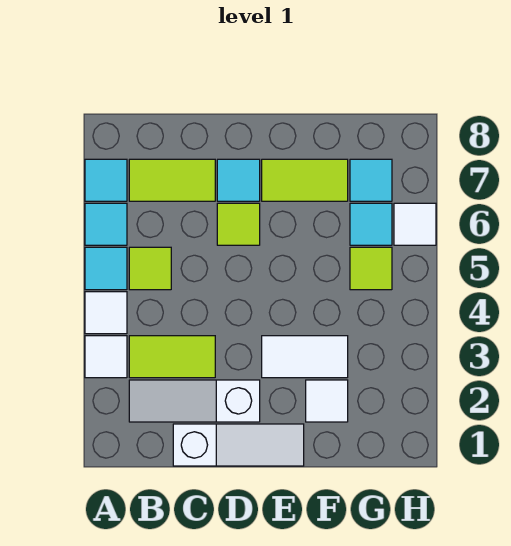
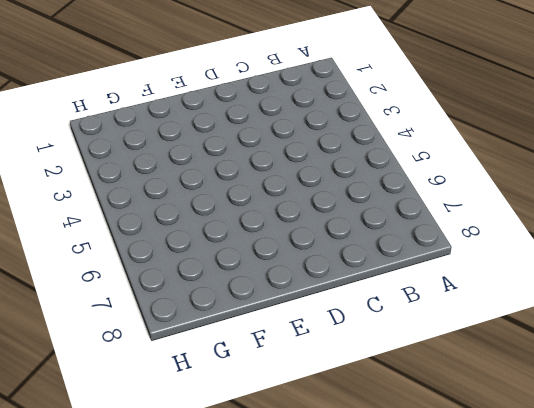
none -> white 1x1 tile [85,336,127,378]
none -> white 1x1 tile [85,292,127,334]
none -> cyan 1x1 tile [85,247,127,290]

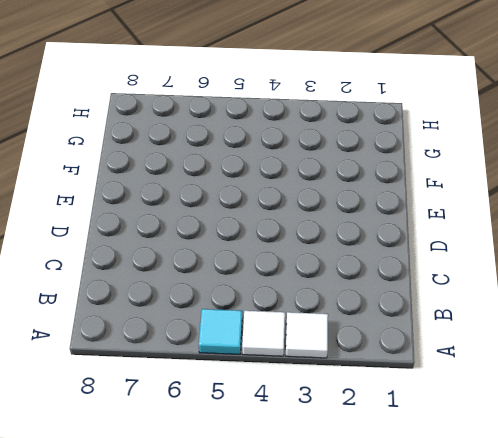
none -> cyan 1x1 tile [85,203,127,245]
none -> cyan 1x1 tile [85,159,127,201]
none -> white 1x3 slope [129,380,260,422]

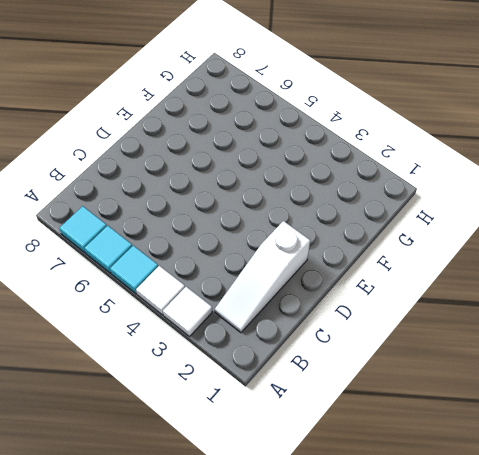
none -> lime 1x2 tile [129,336,215,378]
none -> lime 1x1 tile [129,247,171,290]
none -> lime 1x2 tile [129,159,215,201]

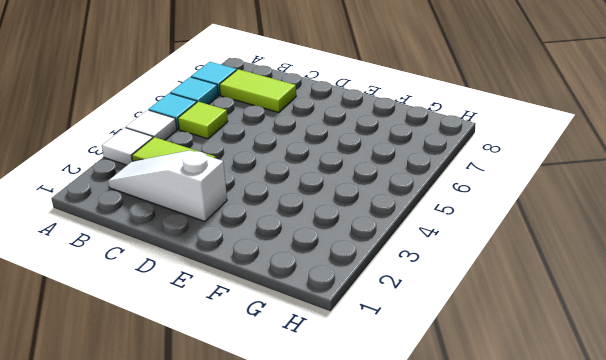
none -> white 1x3 slope [173,424,304,466]
none -> lime 1x1 tile [217,203,260,245]
none -> cyan 1x1 tile [217,159,260,201]

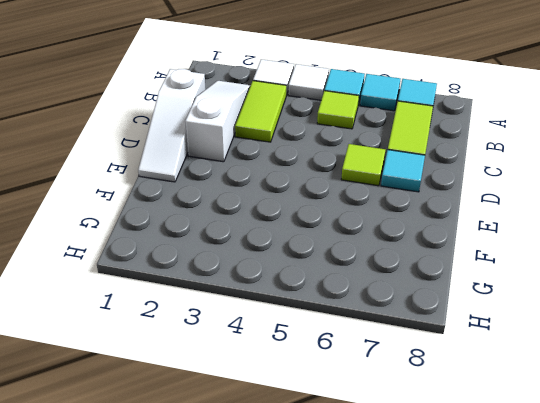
none -> white 1x2 tile [262,336,348,378]
none -> lime 1x2 tile [262,159,348,201]
none -> white 1x1 tile [306,380,348,422]

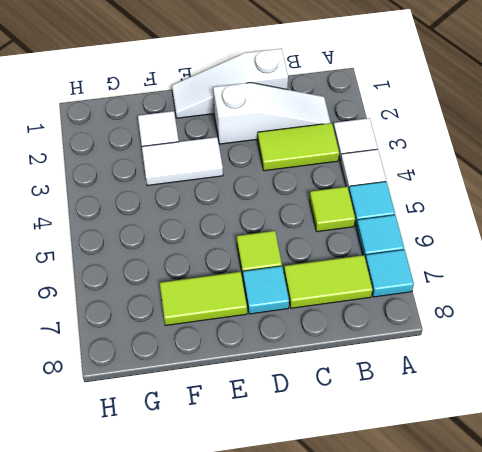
none -> lime 1x1 tile [350,247,392,290]
none -> cyan 1x1 tile [350,203,392,245]
none -> cyan 1x1 tile [350,159,392,201]

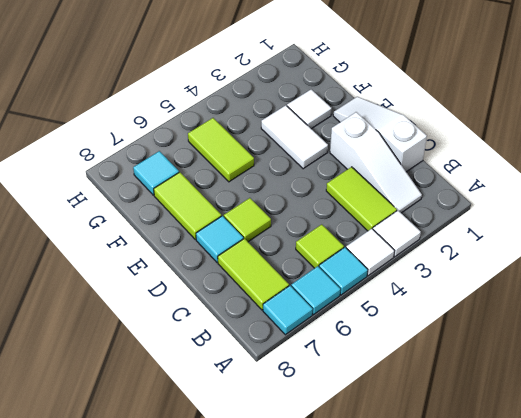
lime 1x2 tile [188,118,254,182] -> lime 1x1 tile [350,247,392,290]
none -> cyan 1x1 tile [350,203,392,245]
none -> white 1x1 tile [394,203,436,245]

